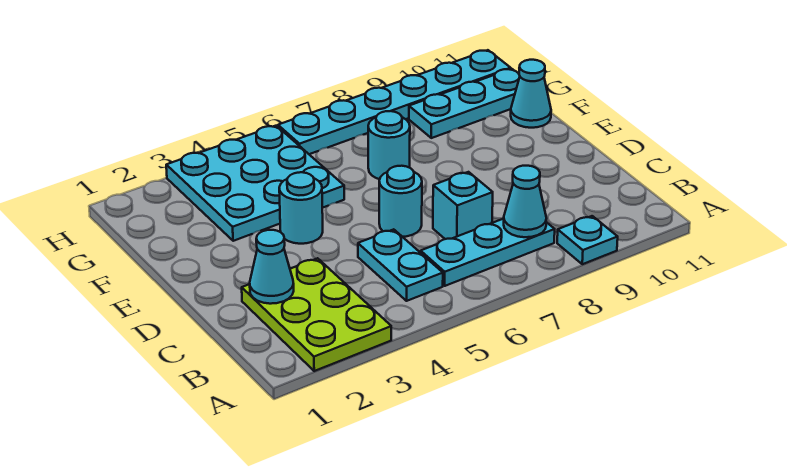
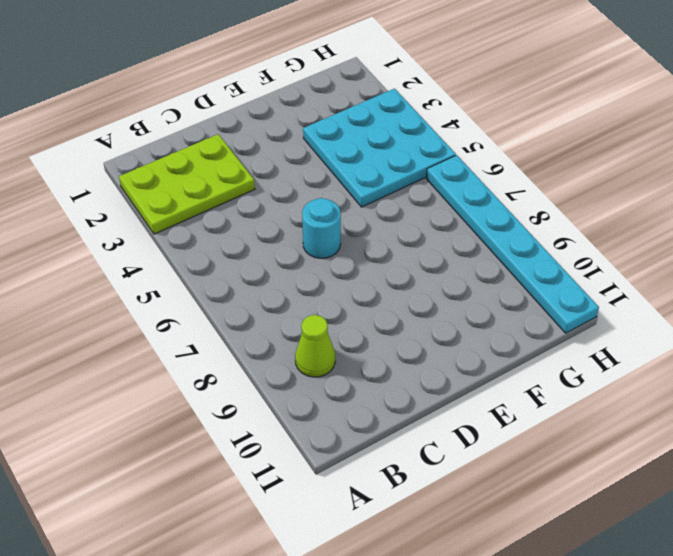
lime 1x1 cone [295,315,335,377] -> none
none -> cyan 1x1 plate [557,216,618,264]
none -> cyan 1x2 plate [358,229,443,301]
none -> cyan 1x3 plate [421,219,555,286]

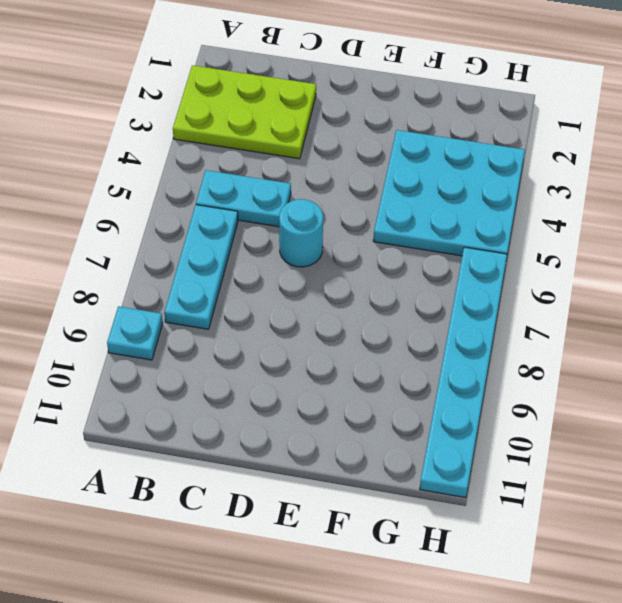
none -> cyan 1x1 brick [433,172,493,239]
none -> cyan 1x1 round brick [279,172,323,244]
none -> cyan 1x1 round brick [368,111,410,179]

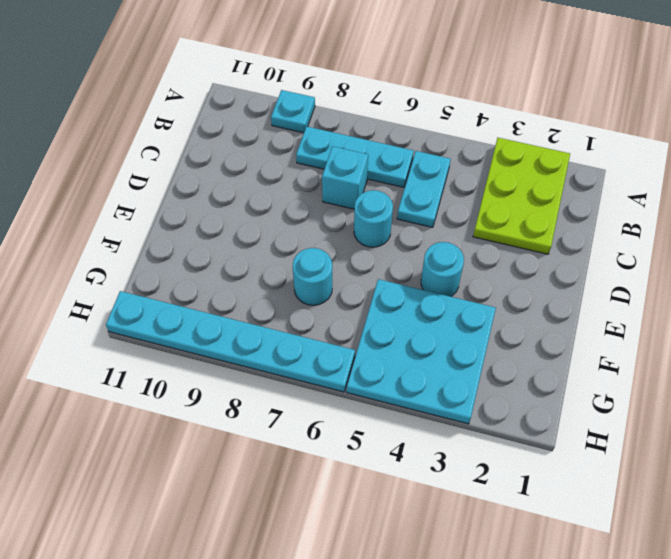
none -> cyan 1x1 cone [511,60,551,128]
none -> cyan 1x3 plate [409,69,520,138]
none -> cyan 1x1 cone [504,166,547,237]

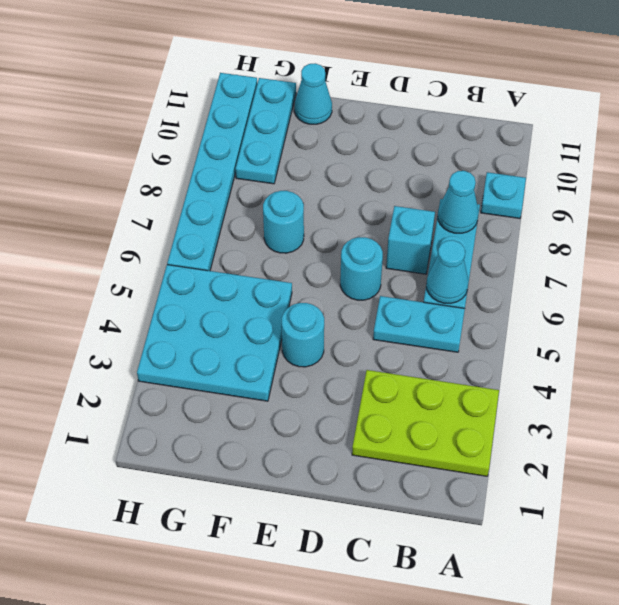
cyan 1x1 cone [426,240,468,303] -> cyan 1x1 cone moved to [250,230,294,304]

